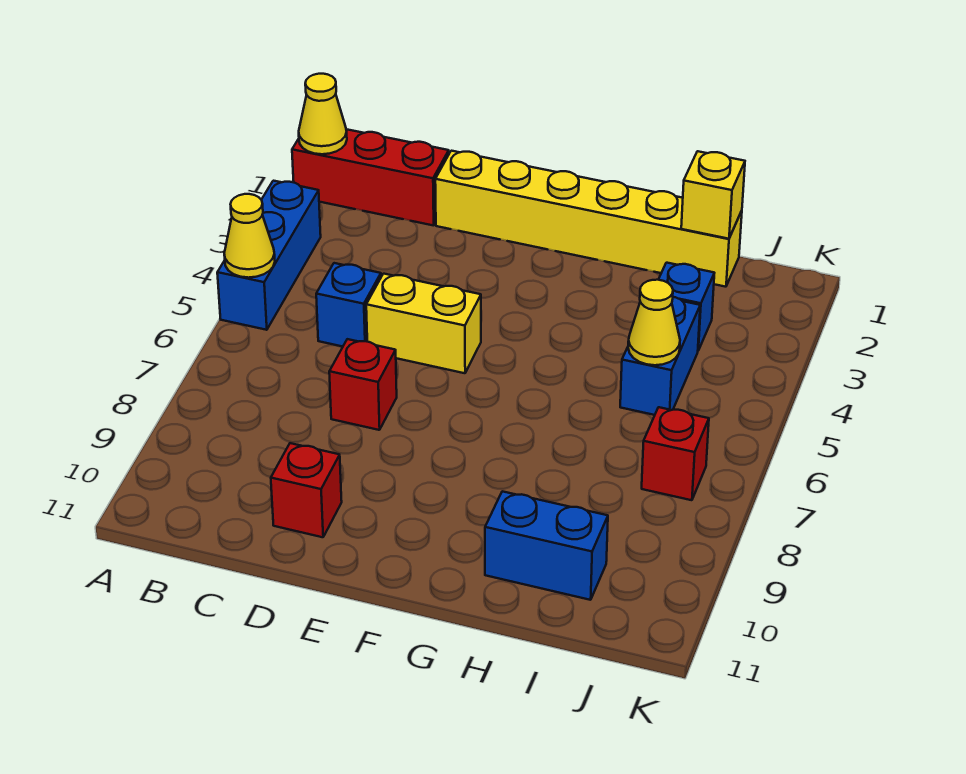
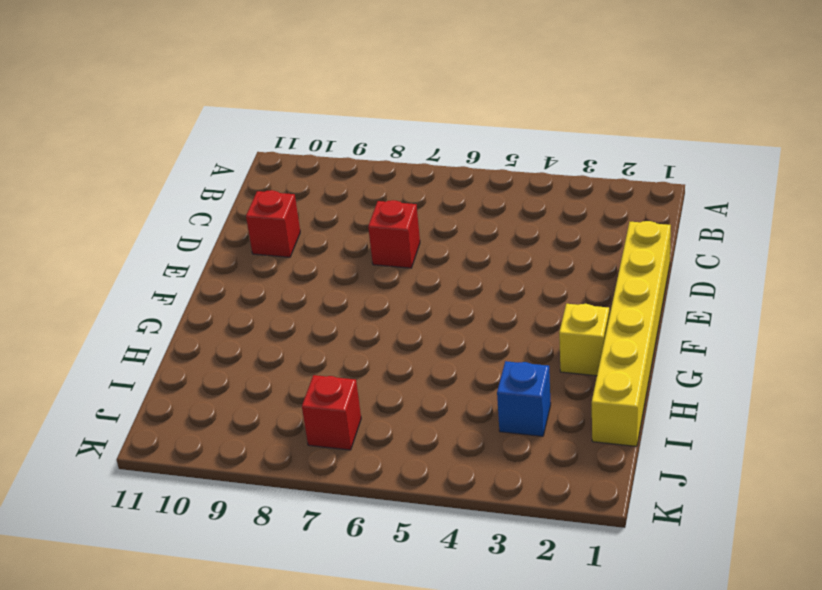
yellow 1x1 brick [559,304,609,376] -> yellow 1x1 brick moved to [681,151,745,239]
none -> red 1x3 brick [292,129,449,226]
none -> blue 1x3 brick [217,181,321,330]
none -> blue 1x1 brick [316,263,381,347]

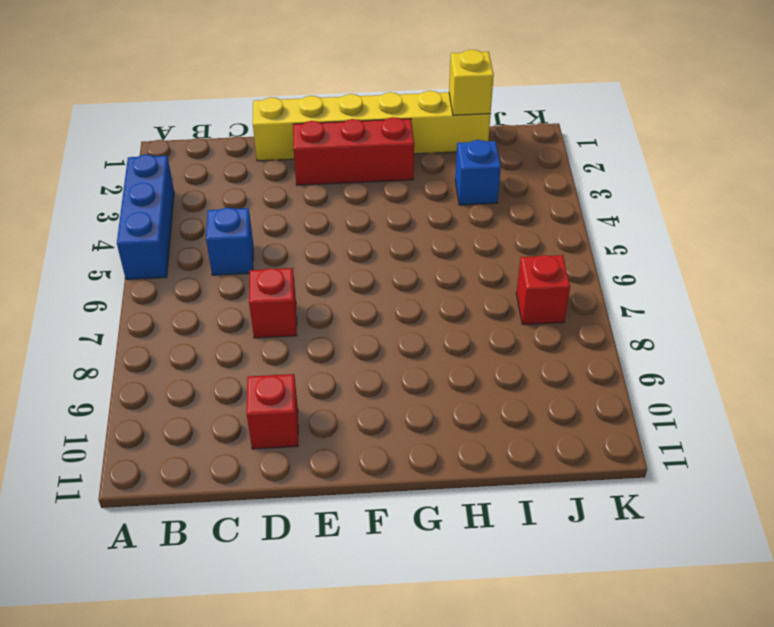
red 1x3 brick [293,117,414,185] -> red 1x3 brick moved to [292,129,449,226]
none -> yellow 1x2 brick [366,274,481,373]
none -> blue 1x2 brick [485,491,608,600]
none -> blue 1x2 brick [620,297,700,415]

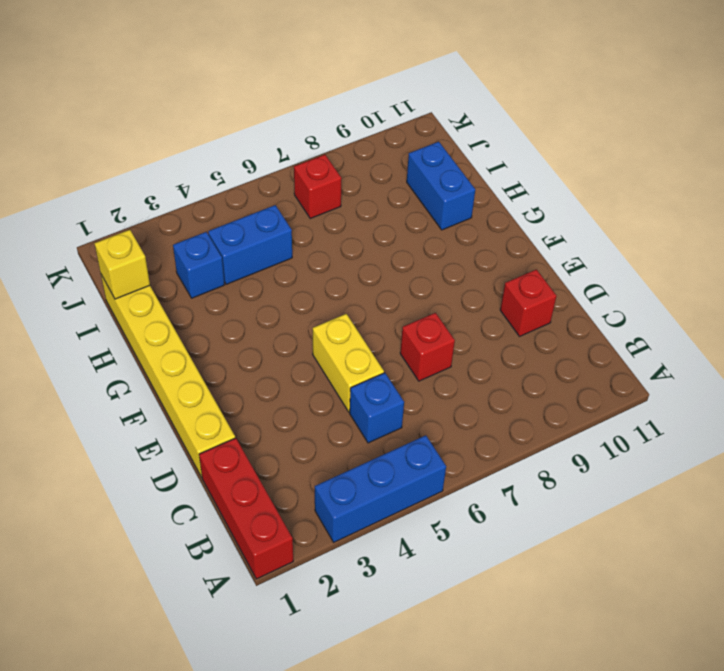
none -> yellow 1x1 cone [299,74,347,154]
none -> yellow 1x1 cone [224,194,275,278]
none -> yellow 1x1 cone [628,280,680,365]

